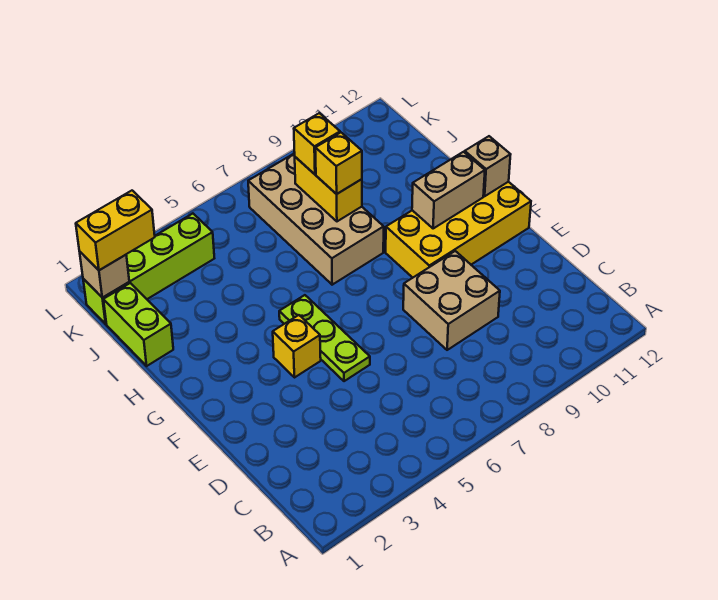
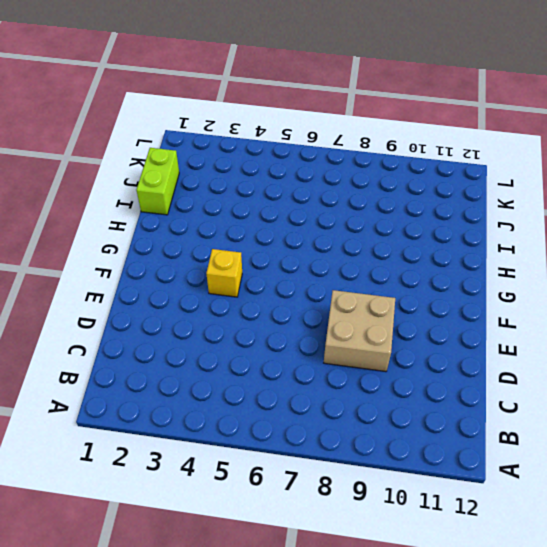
none -> lime 1x3 plate [279,295,370,381]
none -> yellow 2x4 brick [386,182,531,278]
none -> tan 2x4 brick [248,153,384,285]

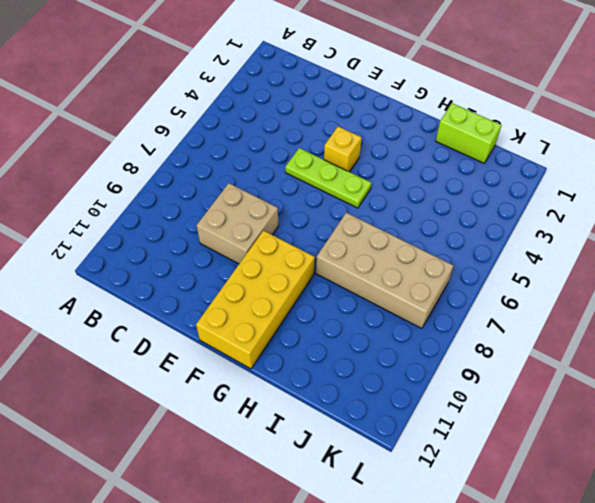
none -> lime 1x4 brick [83,214,214,324]
none -> tan 1x2 brick [412,152,485,229]
none -> tan 1x1 brick [465,136,511,196]

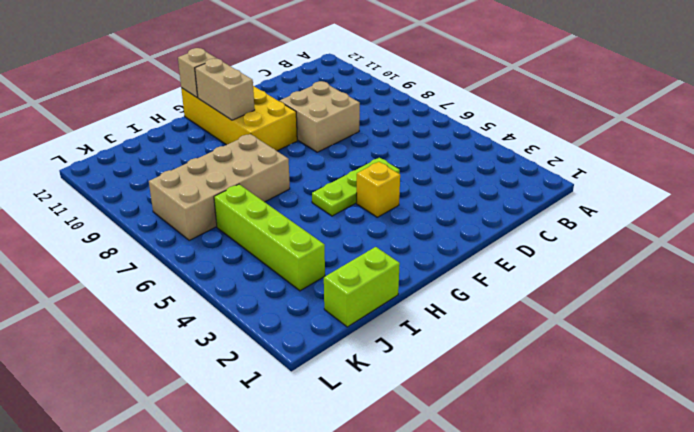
lime 1x4 brick [214,184,325,291] -> lime 1x4 brick moved to [83,214,214,324]
none -> yellow 1x2 brick [295,157,362,221]
none -> tan 1x1 brick [79,251,129,298]
none -> yellow 1x1 brick [315,133,362,194]

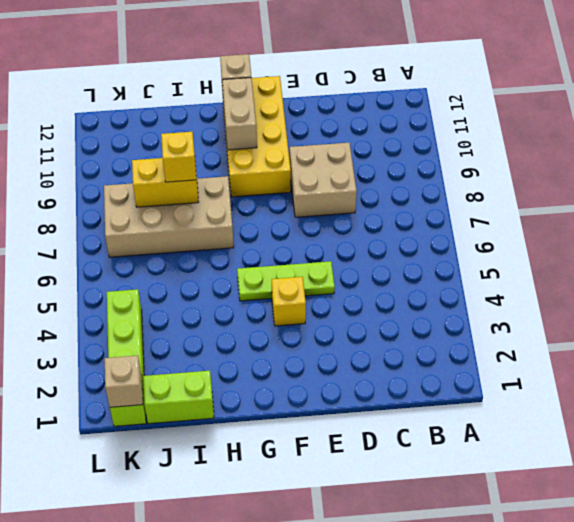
none -> yellow 1x1 brick [294,113,340,174]
none -> yellow 1x2 brick [76,191,155,270]

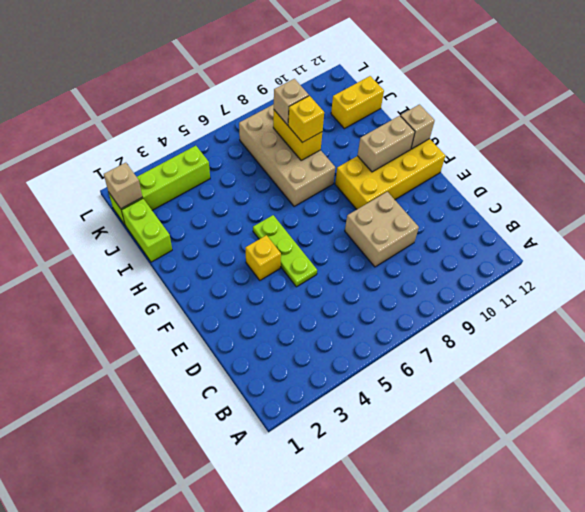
tan 1x1 brick [274,79,309,125] -> yellow 1x1 brick [294,113,340,174]
yellow 1x2 brick [331,76,384,129] -> yellow 1x2 brick moved to [76,191,155,270]

